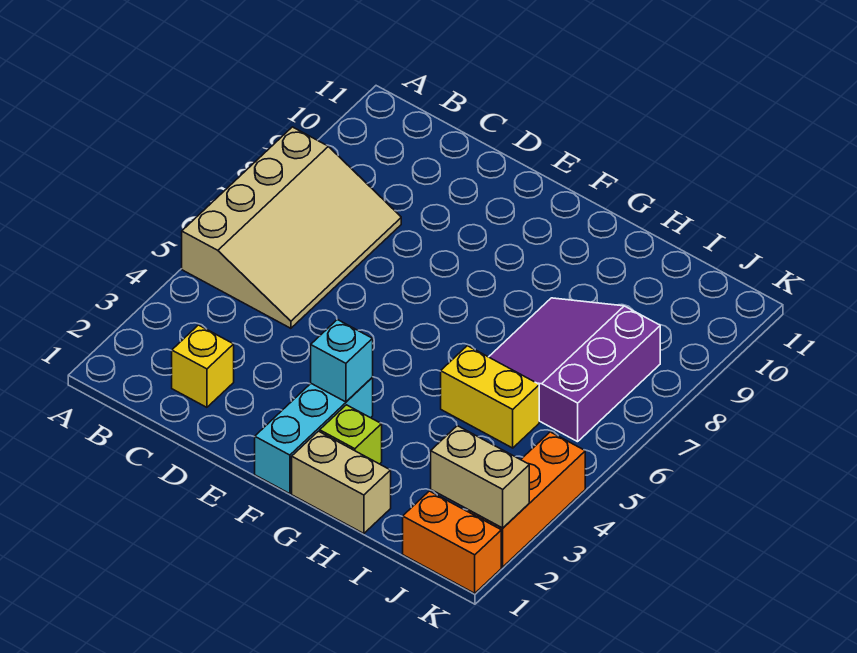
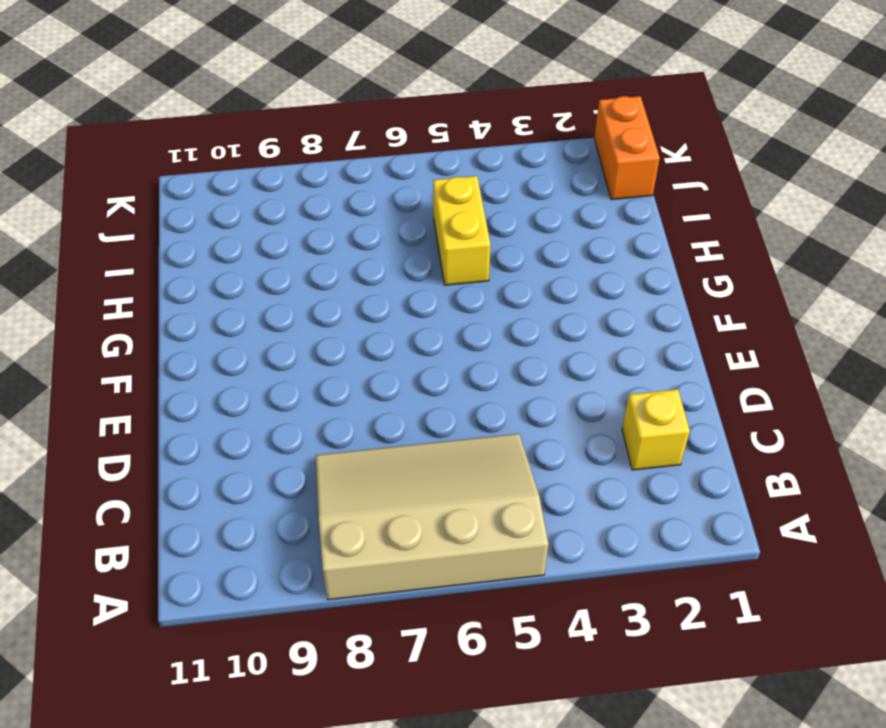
none -> cyan 1x3 brick [255,378,373,494]
none -> tan 1x2 brick [292,431,391,534]

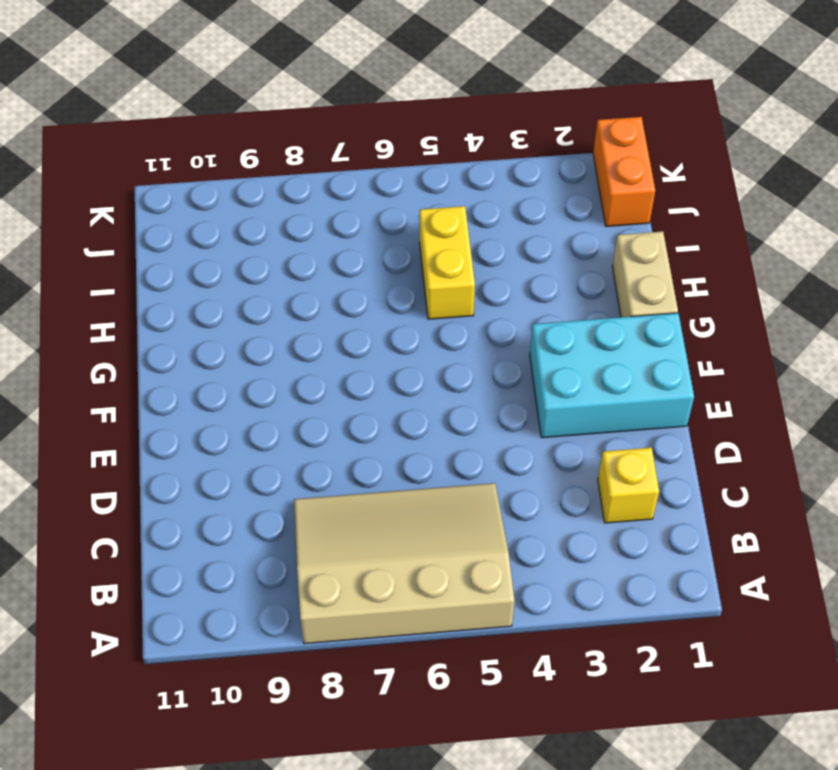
cyan 2x3 brick [530,313,694,438] -> cyan 1x3 brick [255,378,373,494]
none -> lime 1x1 brick [320,405,382,464]
none -> purple 3x3 slope [489,298,660,442]

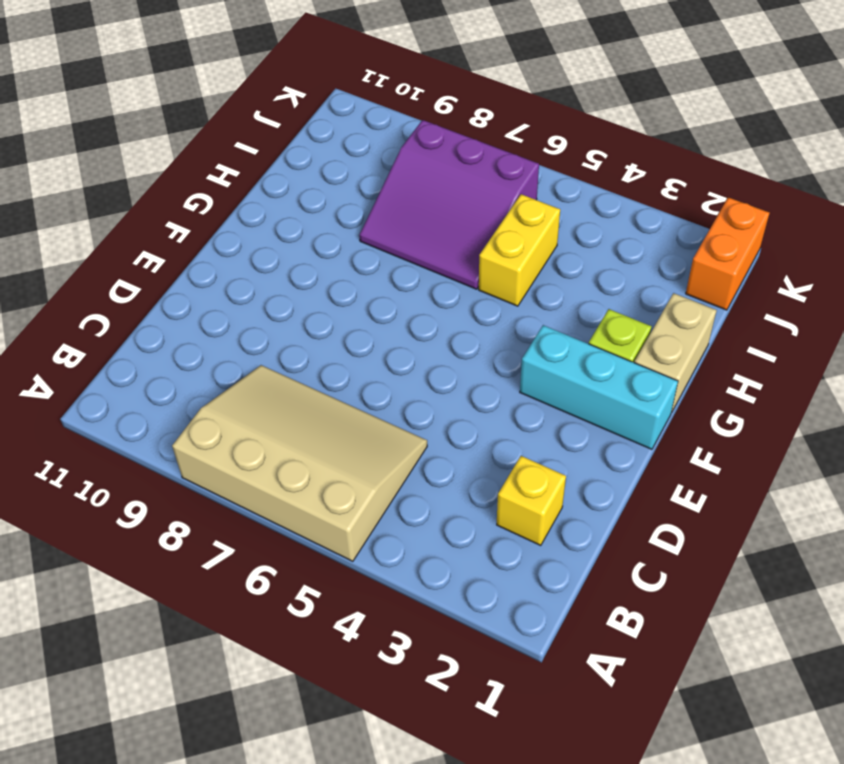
none -> orange 1x3 brick [468,432,585,567]
none -> cyan 1x1 brick [311,320,373,402]

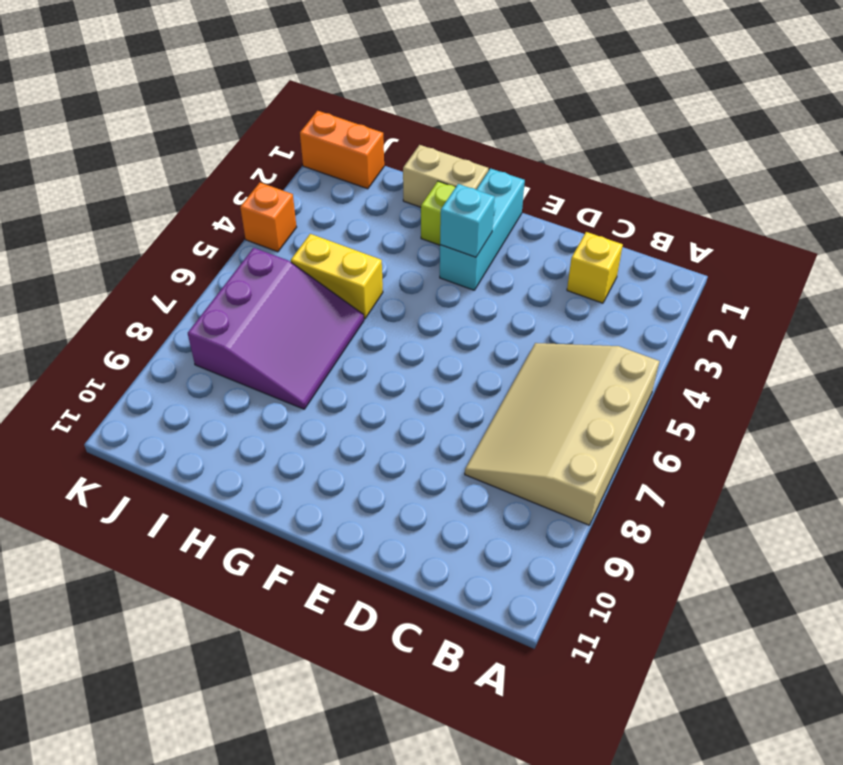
orange 1x1 brick [240,183,297,252] -> orange 1x3 brick [468,432,585,567]
none -> tan 1x2 brick [431,426,529,528]

